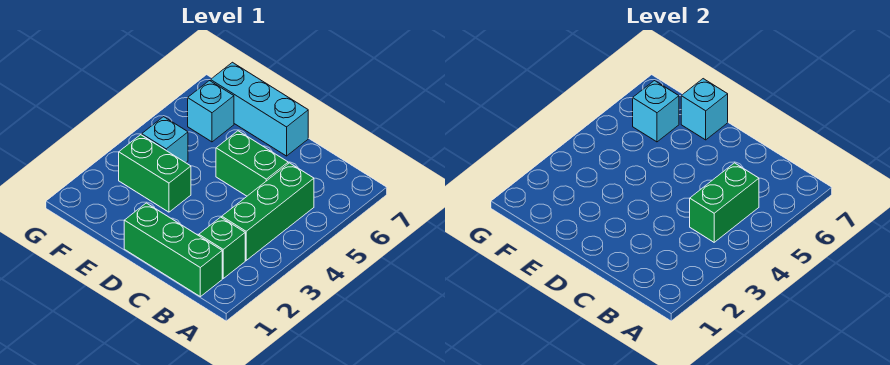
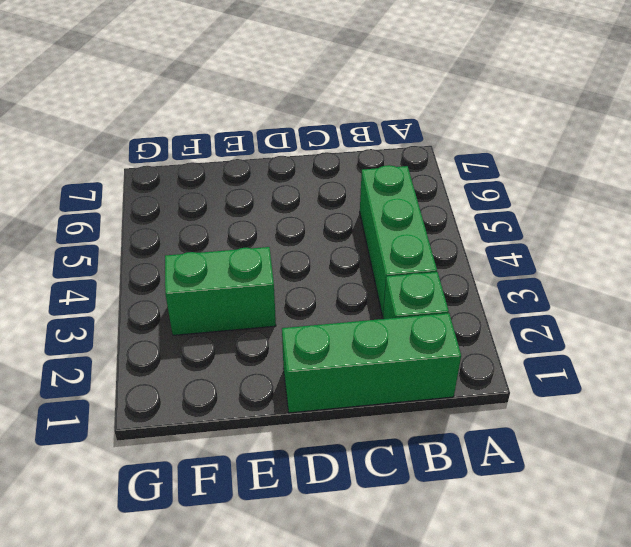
none -> green 1x2 brick [216,131,288,196]
none -> cyan 1x3 brick [211,62,308,156]

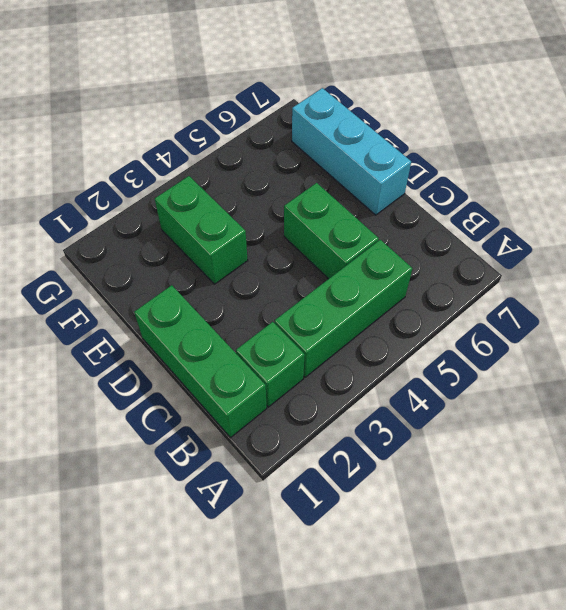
none -> cyan 1x1 brick [142,117,188,163]
none -> cyan 1x1 brick [188,81,234,142]

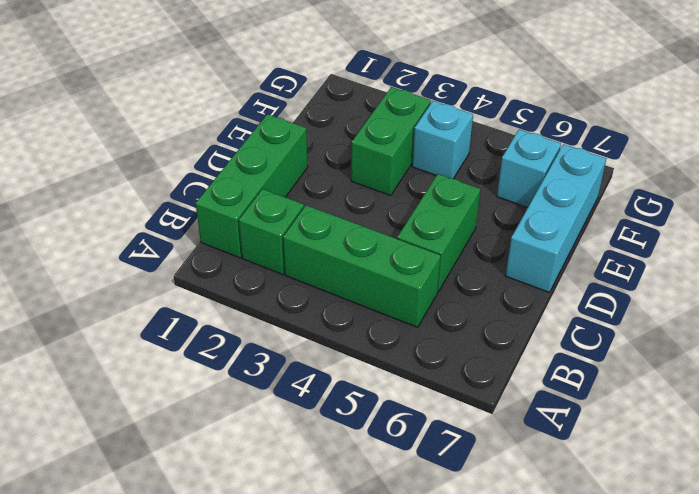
none -> green 1x2 brick [690,163,759,242]
none -> cyan 1x1 brick [681,79,728,140]

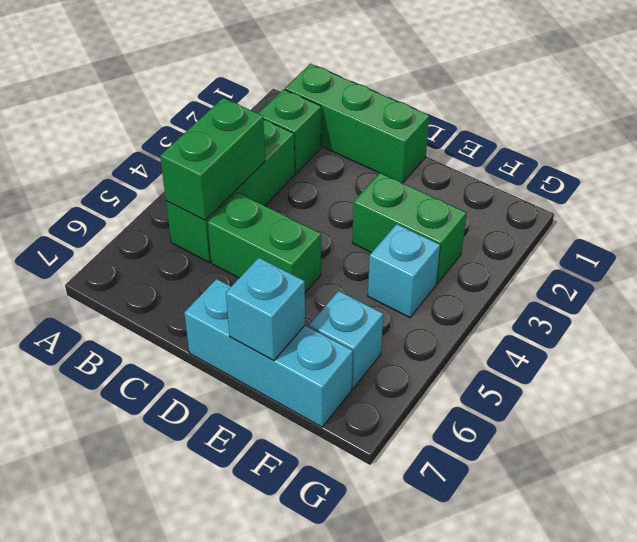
none -> cyan 1x1 brick [633,81,679,142]

